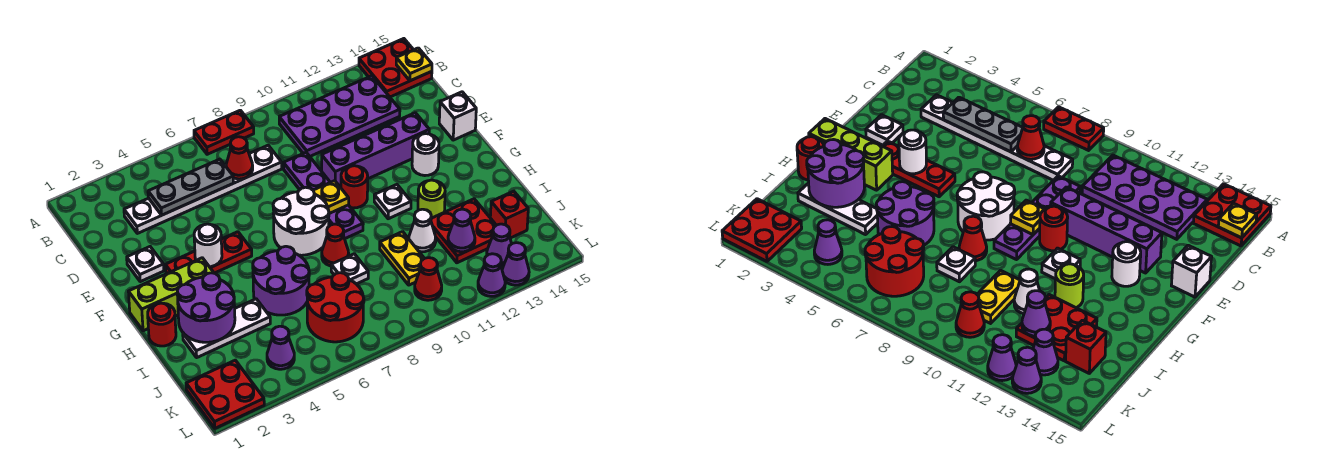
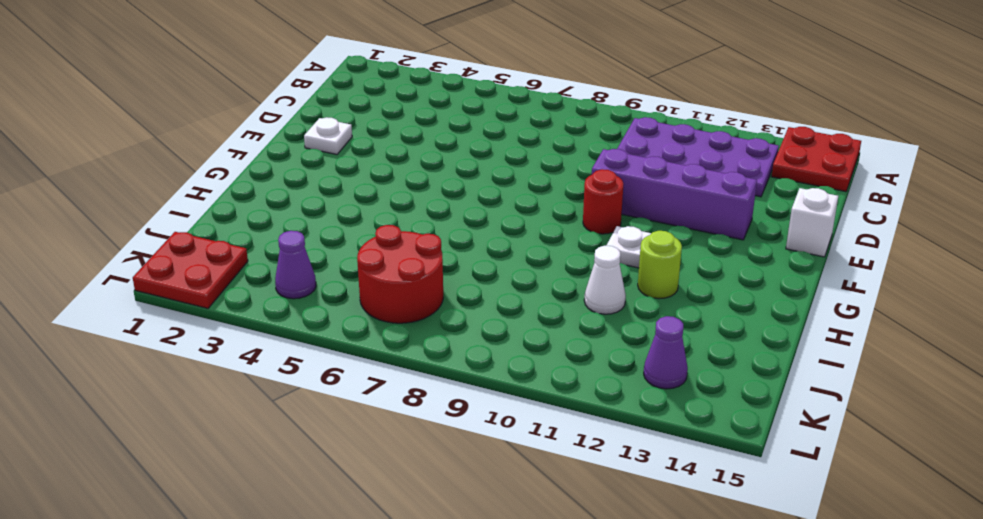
none -> red 1x2 plate [194,110,254,154]
none -> white 1x6 plate [124,145,282,233]
none -> purple 1x4 plate [283,153,363,239]
none -> red 1x3 plate [165,232,252,273]

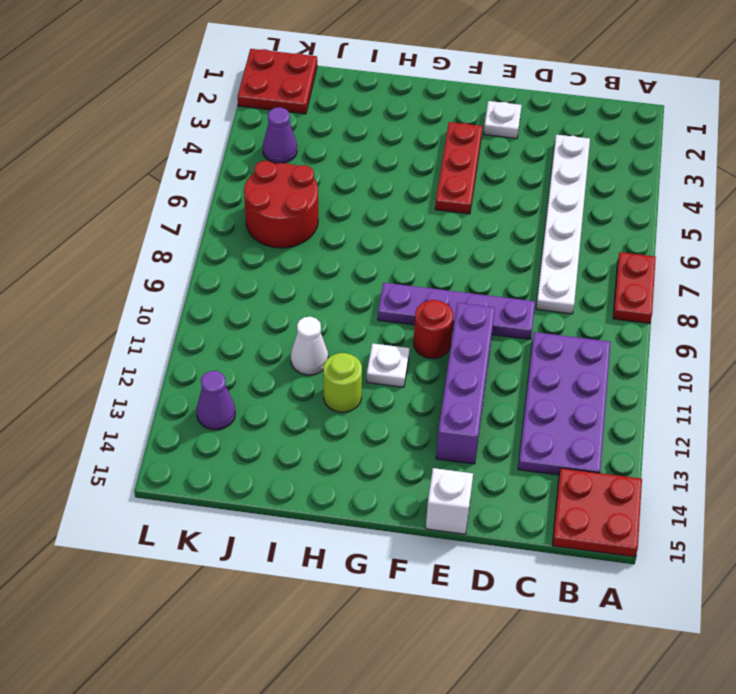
none -> white 2x2 round brick [273,187,329,255]
none -> white 1x1 round brick [412,134,439,176]
none -> lime 1x3 brick [128,258,214,331]
none -> red 1x1 round brick [148,303,176,346]

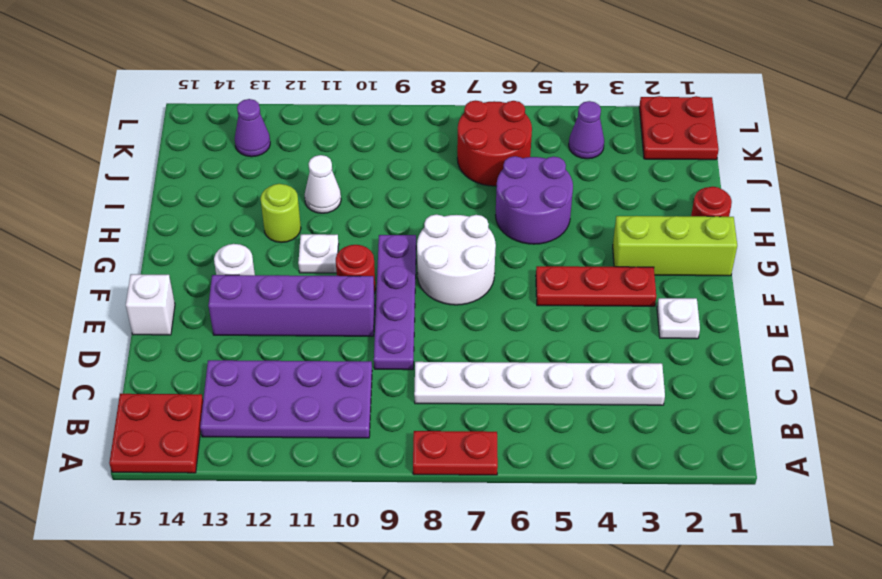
none -> red 1x1 cone [322,224,349,266]
none -> white 1x3 plate [183,299,270,357]
none -> white 1x1 plate [331,254,368,284]
none -> yellow 1x2 plate [380,232,424,285]

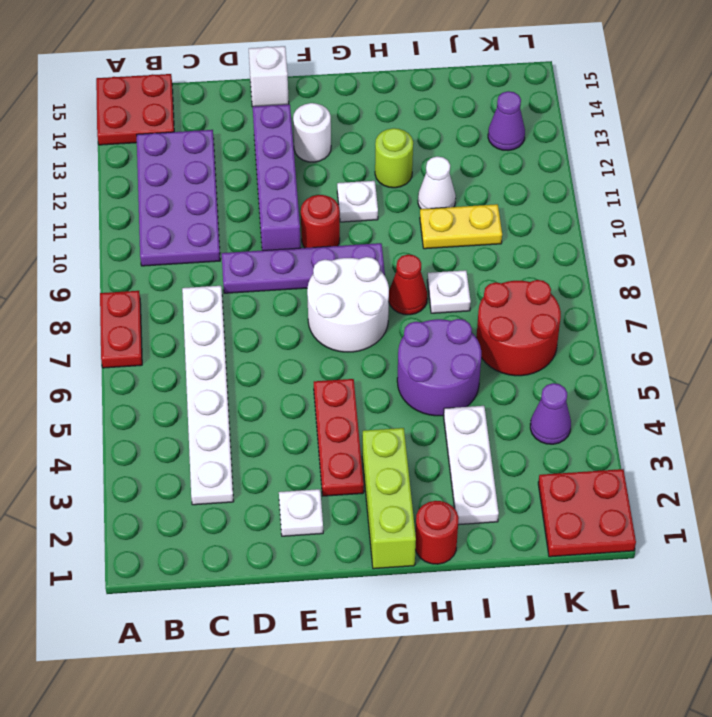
none -> red 2x2 plate [431,199,496,263]
none -> red 1x1 brick [490,191,528,238]
none -> red 1x1 cone [415,258,442,300]
none -> purple 1x1 cone [478,254,505,296]

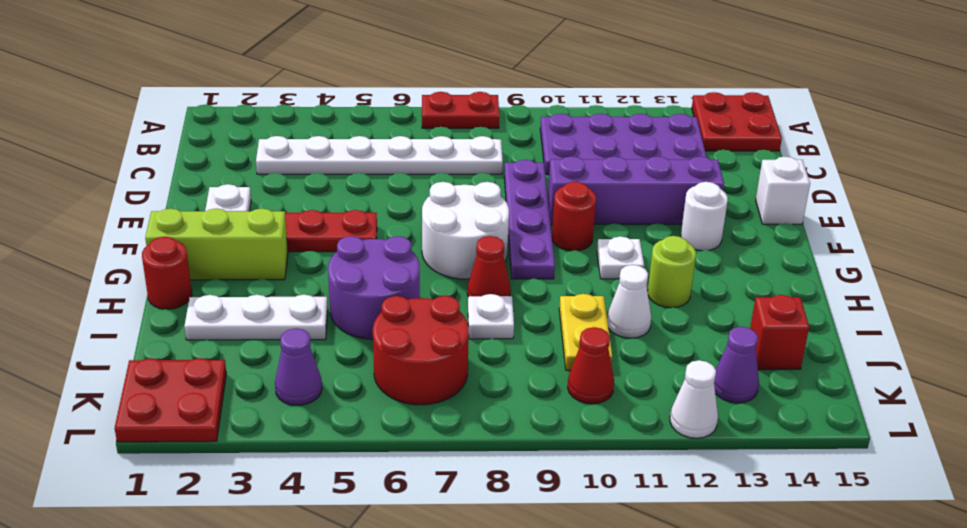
white 1x1 cone [670,360,718,438] -> purple 1x1 cone [478,254,505,296]
none -> red 2x2 plate [431,199,496,263]
none -> purple 1x1 cone [502,243,529,285]
none -> yellow 1x1 plate [396,48,432,81]
none -> grey 1x3 plate [148,159,233,215]

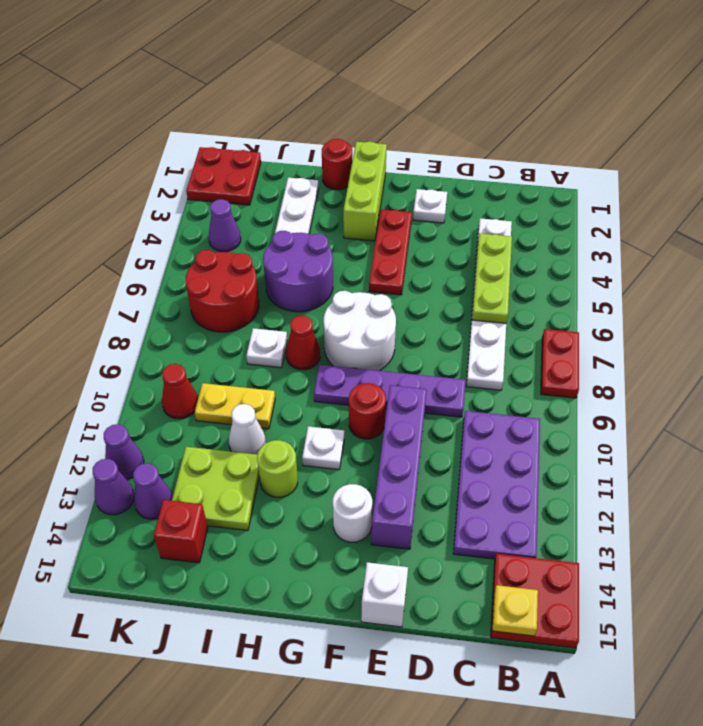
lime 1x3 plate [472,233,512,323] -> grey 1x3 plate [148,159,233,215]
lime 2x2 plate [172,447,259,531] -> red 2x2 plate [431,199,496,263]
none -> red 1x1 cone [226,137,253,179]
none -> white 1x1 round brick [194,224,222,267]
none -> yellow 1x1 plate [313,181,349,214]
none -> purple 2x2 round brick [177,273,235,342]

